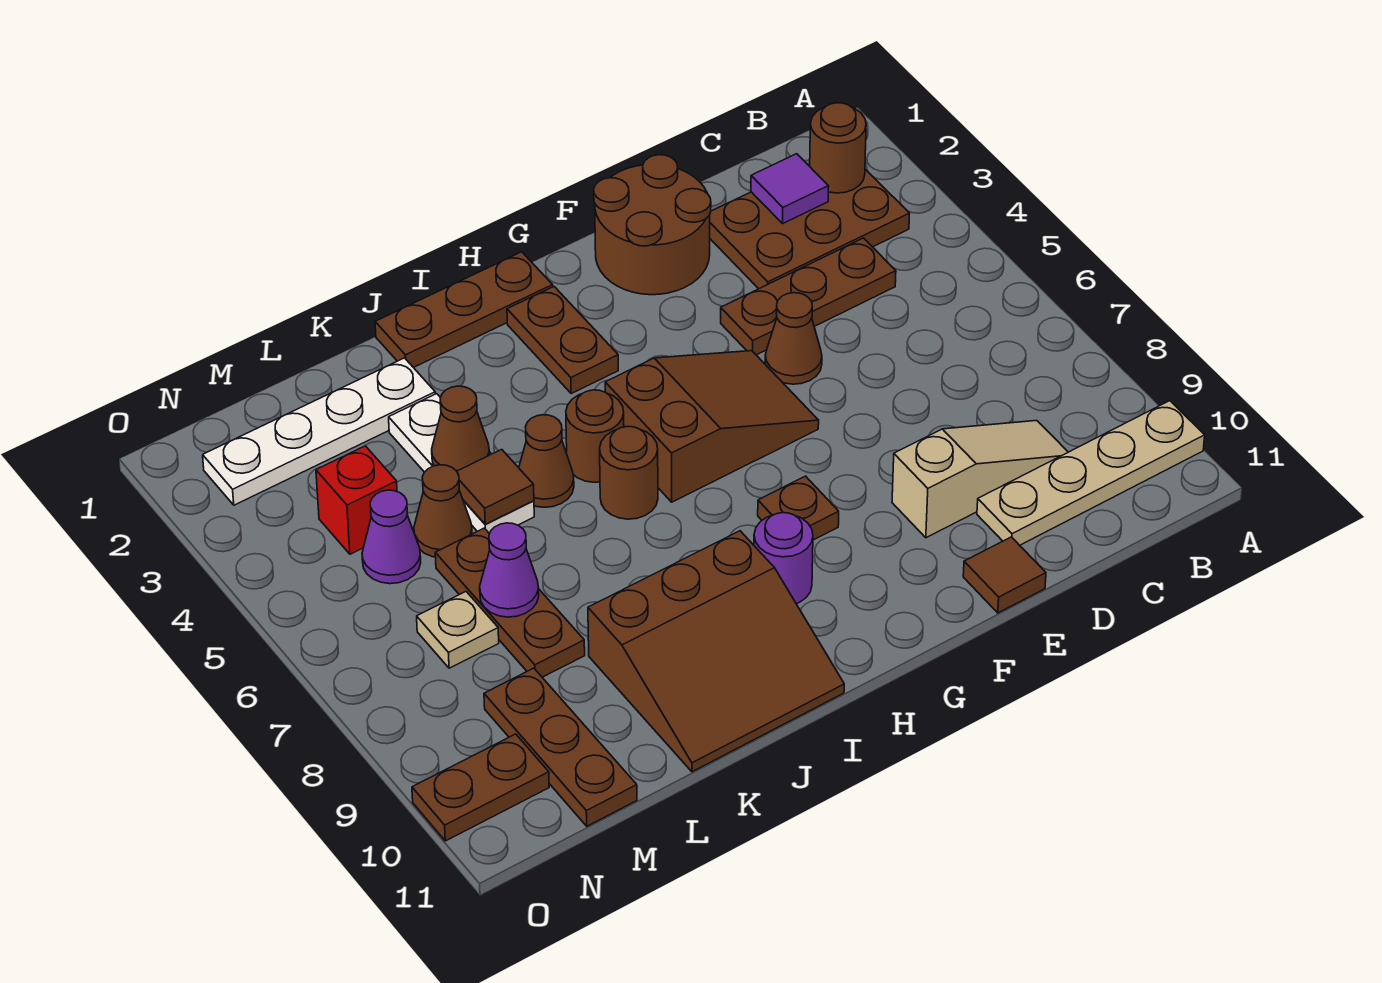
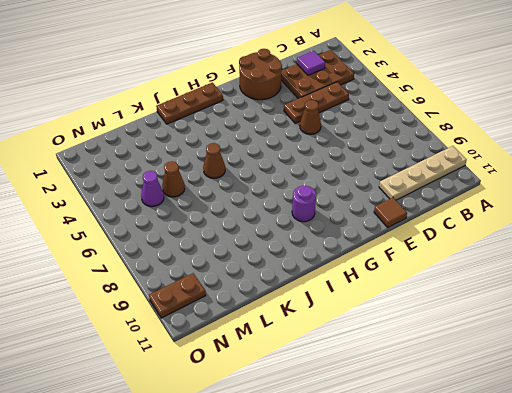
none -> tan 1x3 slope [892,421,1068,538]
none -> brown 2x3 slope [605,351,819,502]
none -> brown 1x1 plate [758,476,839,540]
none -> brown 1x2 plate [507,287,618,393]

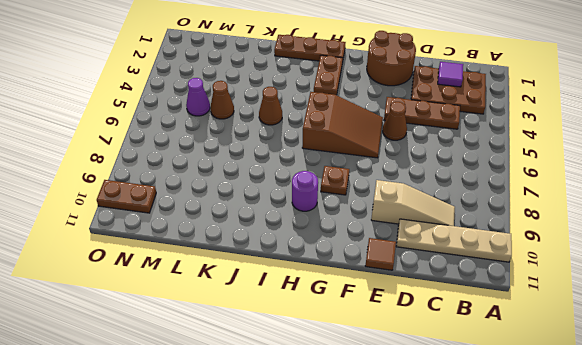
none -> brown 1x1 round brick [566,390,624,482]
none -> brown 1x1 round brick [600,426,658,519]
none -> brown 3x3 slope [588,531,844,772]
none -> white 1x4 plate [203,358,435,505]

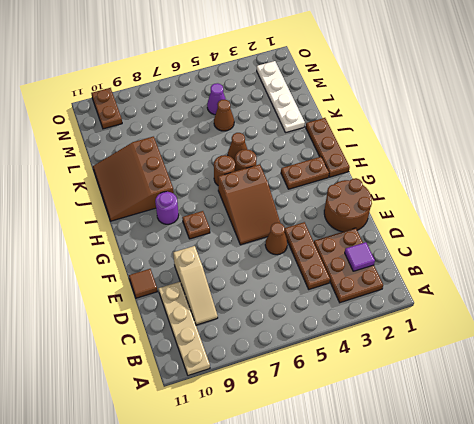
none -> white 1x3 plate [389,394,534,534]
none -> brown 1x3 plate [435,528,585,677]
none -> red 1x1 brick [316,446,397,554]
none -> tan 1x1 plate [417,592,499,668]

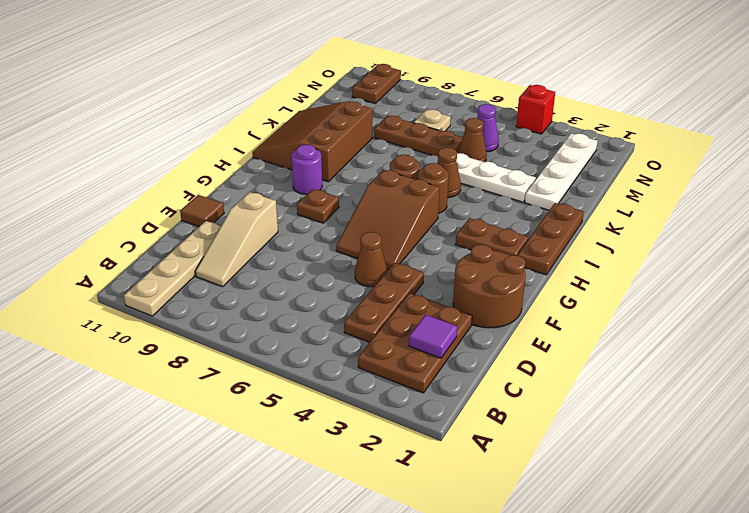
red 1x1 brick [516,85,555,134] -> red 1x1 brick moved to [316,446,397,554]
none -> brown 1x3 plate [484,668,637,826]
none -> brown 1x1 round brick [810,103,866,193]
none -> brown 1x1 cone [432,386,489,471]
none -> brown 1x1 tile [457,449,534,524]

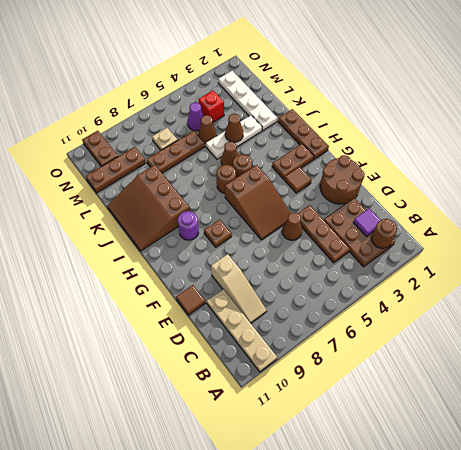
brown 1x1 tile [284,167,312,193] -> brown 1x1 tile moved to [457,449,534,524]
none -> purple 1x1 cone [480,523,539,617]

